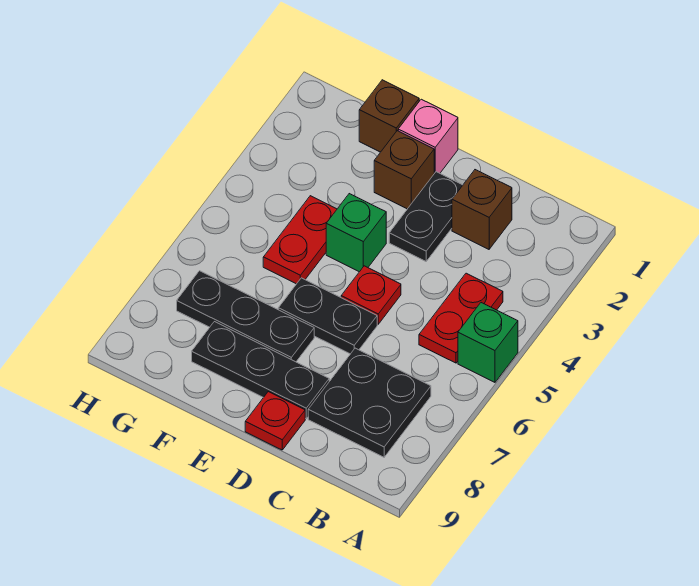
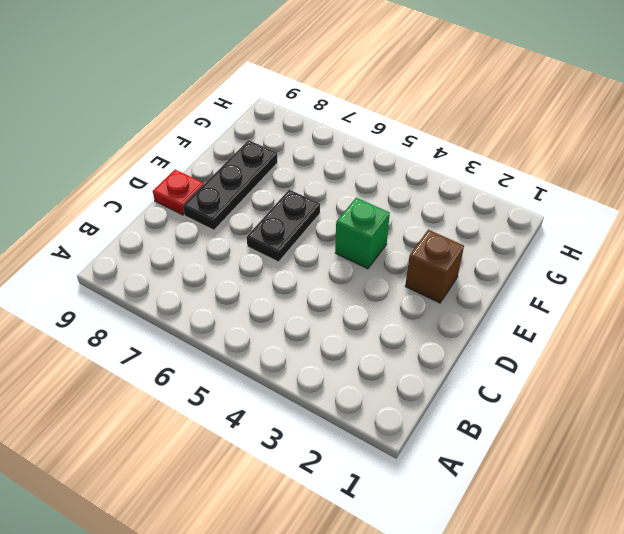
none -> green 1x1 brick [458,303,518,382]
none -> red 1x2 plate [419,273,503,363]
none -> black 2x2 plate [308,348,431,457]

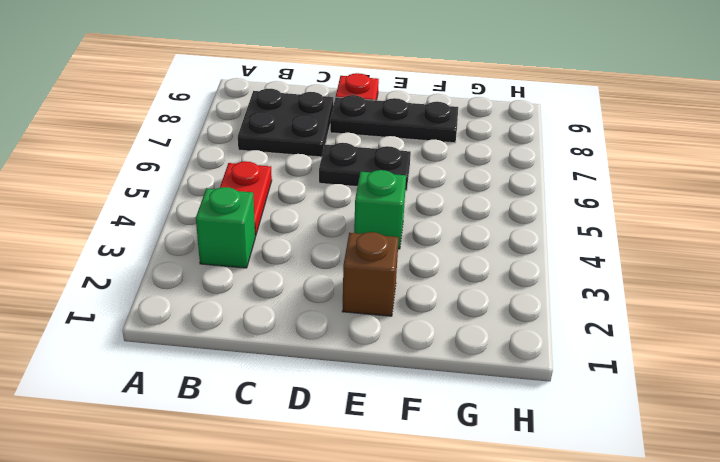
green 1x1 brick [196,187,255,268] -> green 1x1 brick moved to [458,303,518,382]
none -> brown 1x1 brick [452,170,512,249]
none -> black 1x2 plate [389,172,463,261]
none -> red 1x1 plate [341,266,401,324]

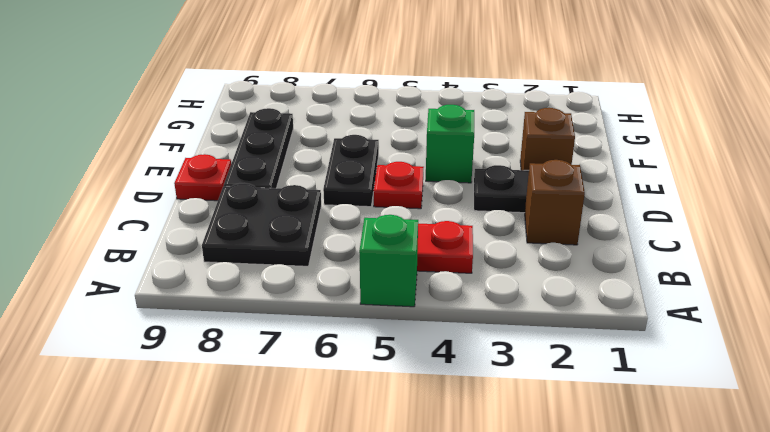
none -> pink 1x1 brick [398,99,458,173]
none -> black 1x3 plate [177,271,314,362]
none -> brown 1x1 brick [359,80,419,152]

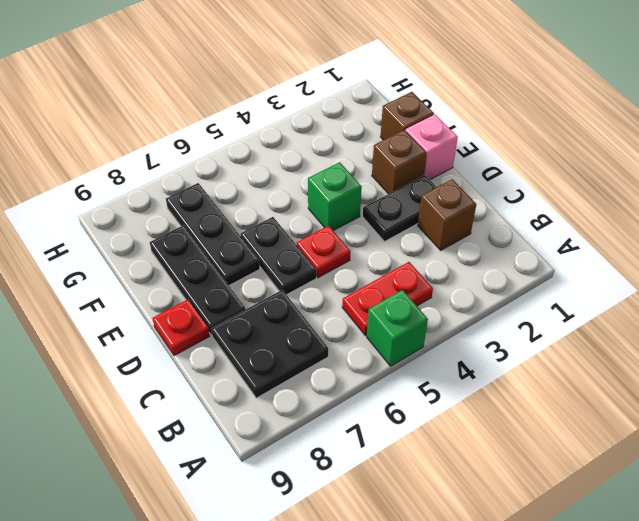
none -> red 1x2 plate [263,196,337,284]

